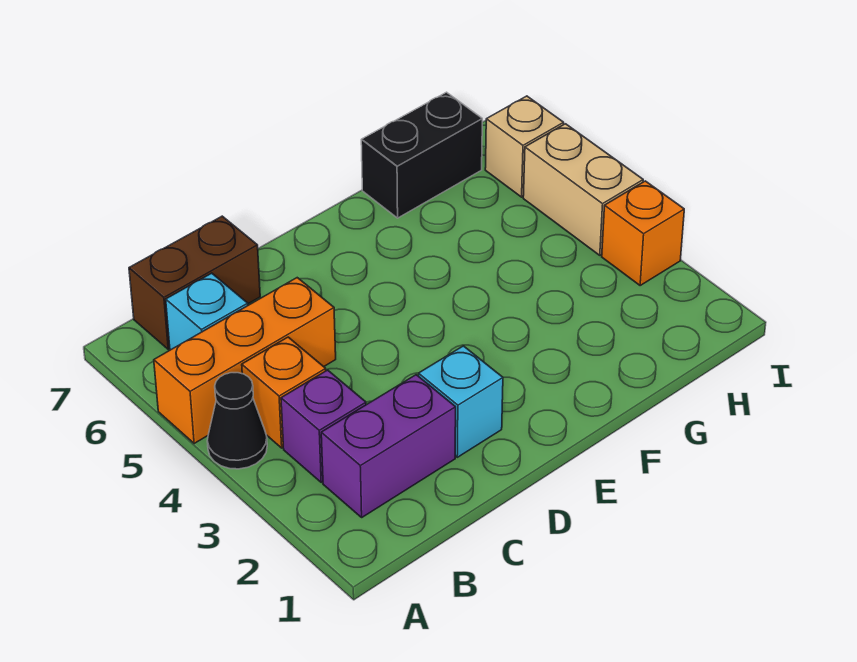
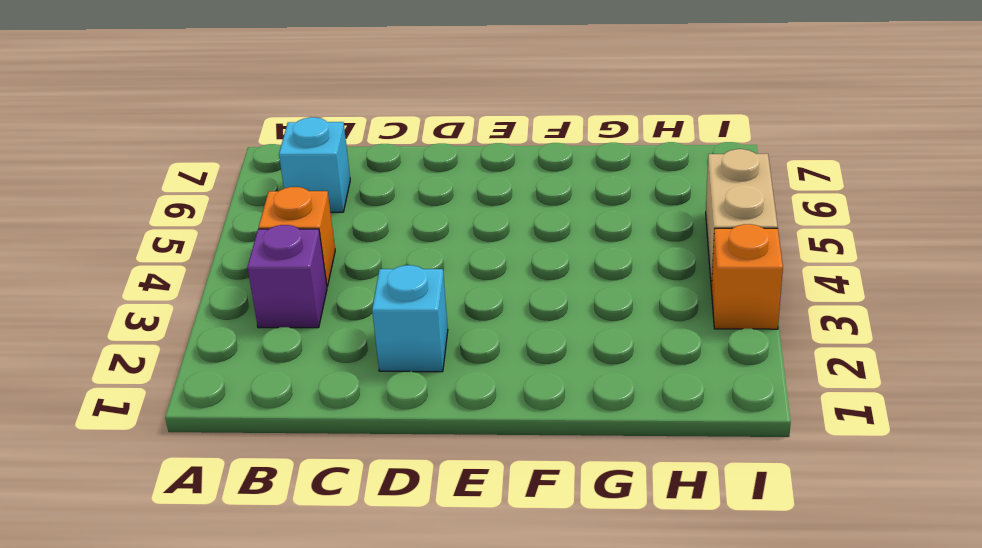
none -> black 1x1 cone [207,373,267,469]
none -> orange 1x3 brick [154,278,336,444]
none -> purple 1x2 brick [321,375,456,517]

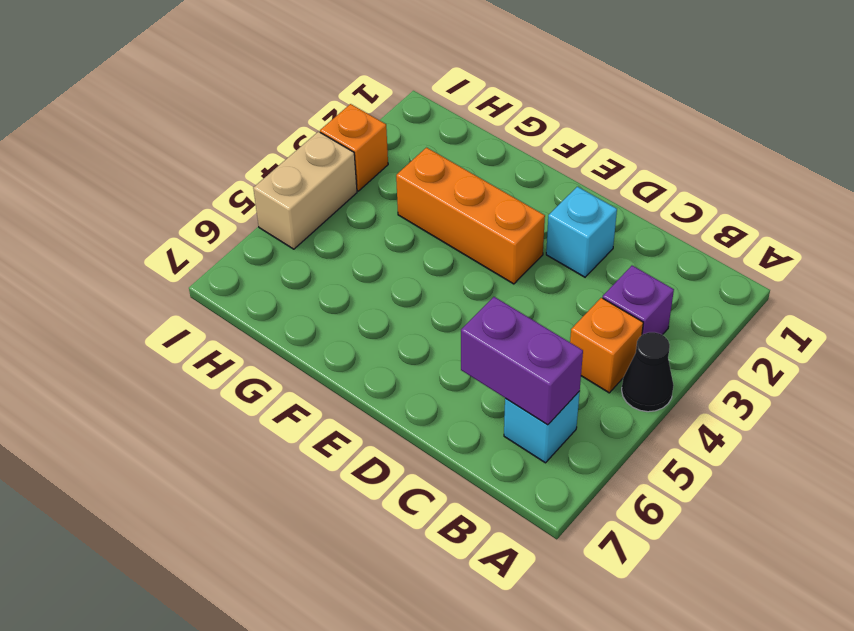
purple 1x2 brick [461,297,583,425] -> purple 1x2 brick moved to [321,375,456,517]
orange 1x3 brick [396,148,545,284] -> orange 1x3 brick moved to [154,278,336,444]
none -> brown 1x2 brick [129,216,260,349]
none -> black 1x2 brick [361,92,482,218]
none -> tan 1x1 brick [485,96,564,197]

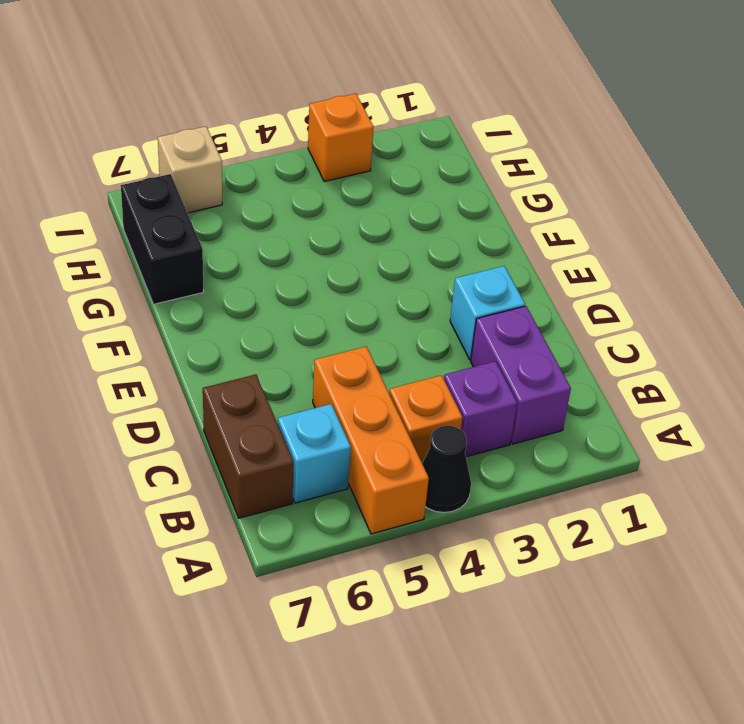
none -> tan 1x2 brick [523,124,643,255]

